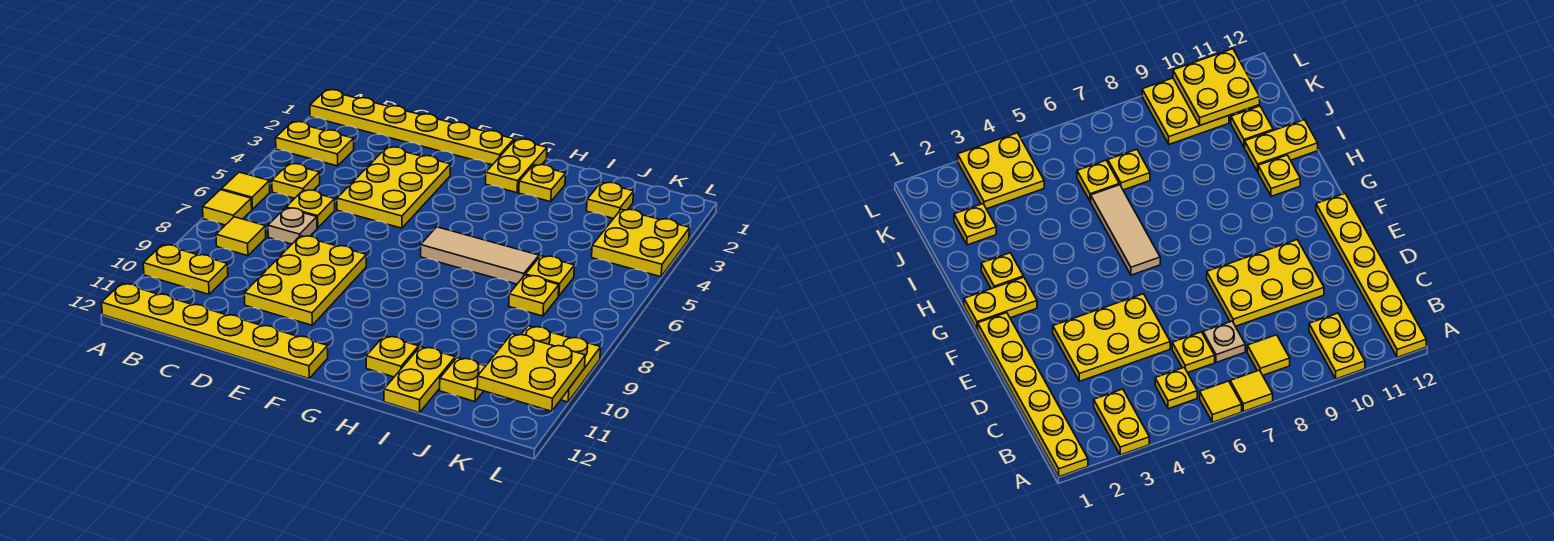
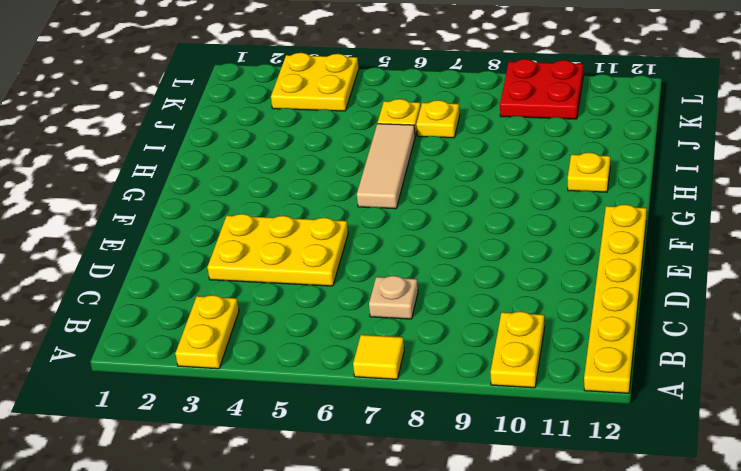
red 2x2 plate [500,59,583,119] -> yellow 2x2 plate [521,326,601,402]
none -> yellow 1x6 plate [310,90,514,165]
none -> yellow 1x1 tile [221,172,270,209]
none -> yellow 1x1 plate [272,164,320,198]

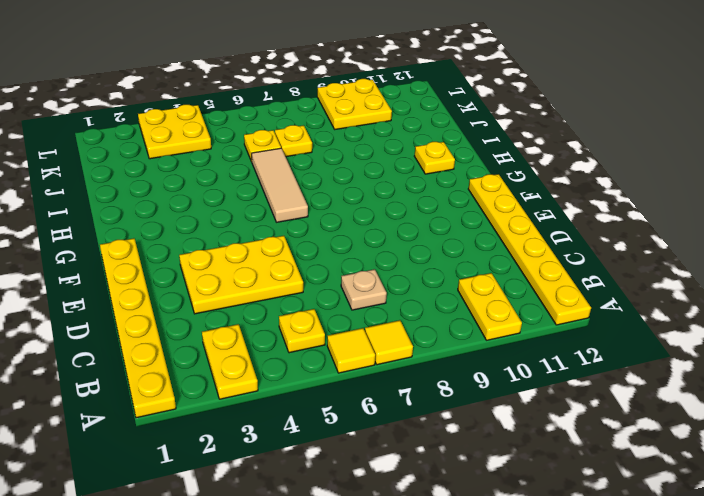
none -> yellow 1x1 tile [216,217,266,256]
none -> yellow 1x1 plate [286,190,335,228]
none -> yellow 2x3 plate [244,236,366,325]

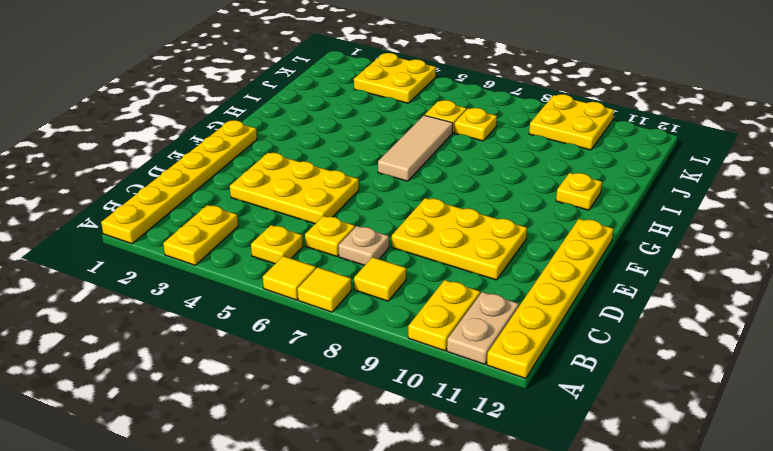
tan 1x2 plate [447,292,519,365] -> none
none -> yellow 1x2 plate [486,139,547,193]
none -> yellow 1x1 plate [519,165,566,202]
none -> yellow 1x2 plate [384,346,455,413]

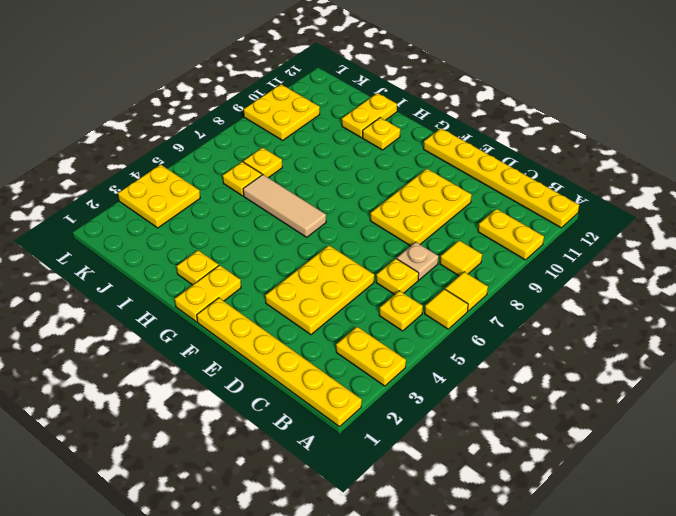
none -> yellow 1x1 plate [587,182,634,219]
none -> yellow 1x1 plate [440,357,485,402]
none -> yellow 2x2 plate [477,334,585,411]

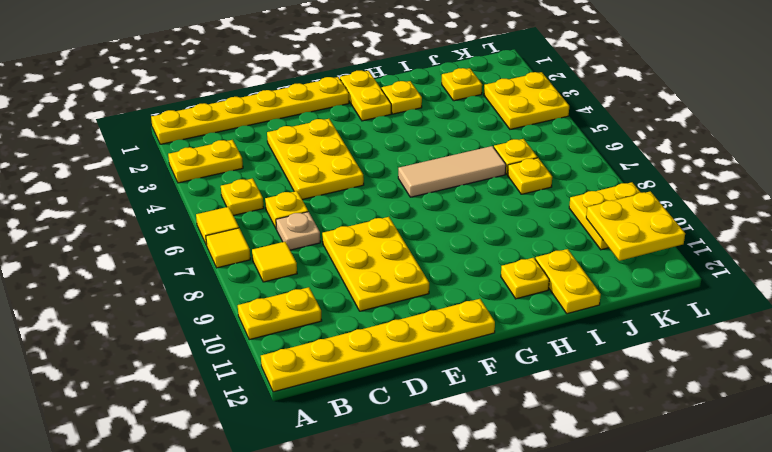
none -> yellow 1x1 plate [440,357,485,402]

